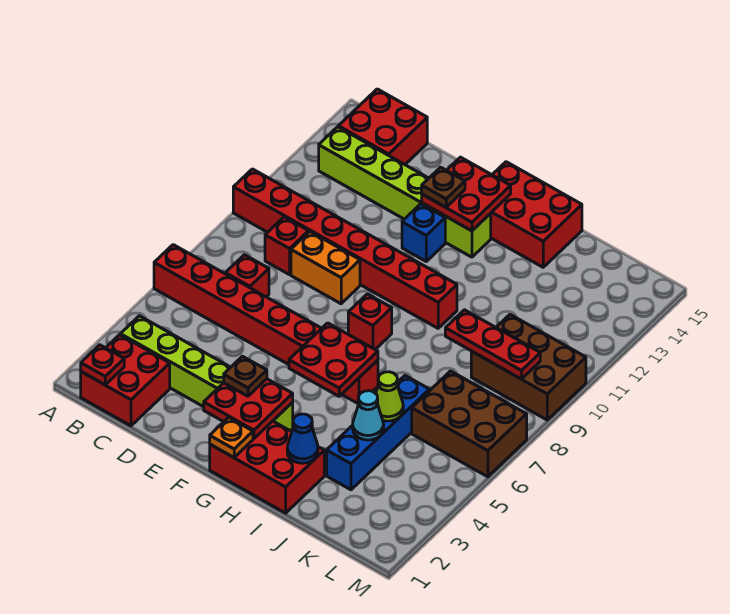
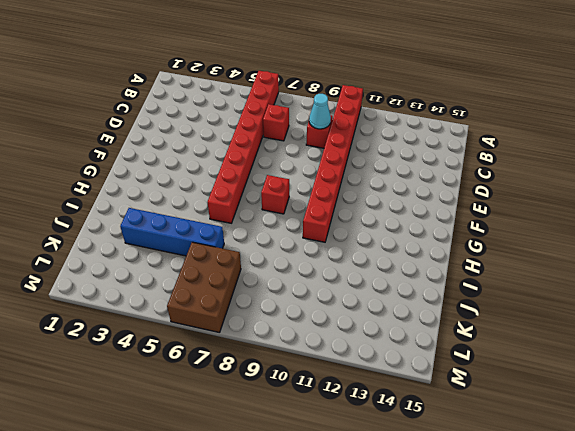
cyan 1x1 cone [309,94,331,129] -> cyan 1x1 cone moved to [353,391,384,440]
none -> red 2x2 brick [81,335,170,426]
none -> lime 1x6 brick [120,316,293,430]
none -> lime 1x6 brick [319,127,491,257]

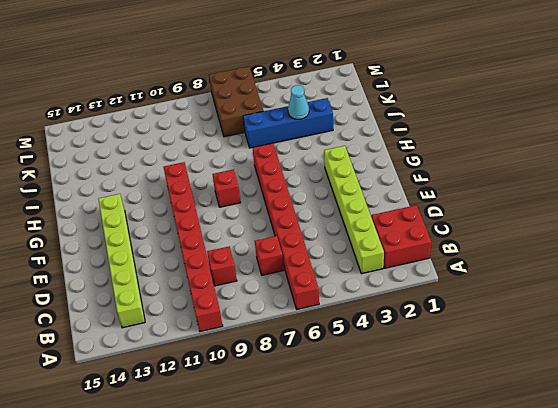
none -> red 2x2 brick [338,89,427,164]
none -> orange 1x2 brick [291,232,360,304]
none -> blue 1x1 brick [402,204,445,261]

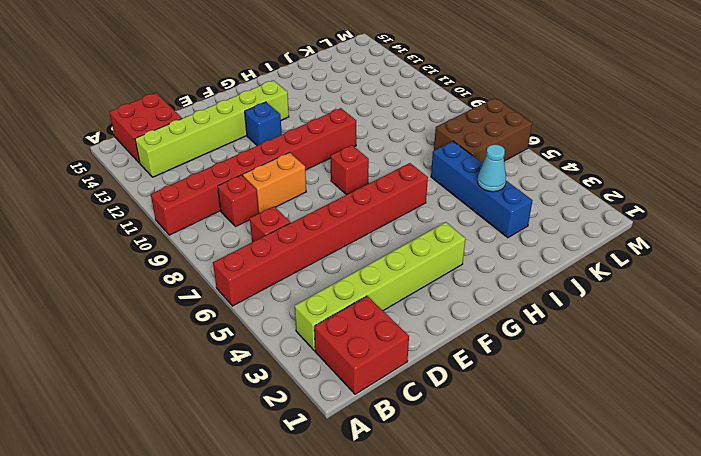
none -> red 2x3 brick [210,421,324,513]
none -> red 2x3 brick [491,162,582,267]
none -> brown 2x3 brick [471,315,586,420]

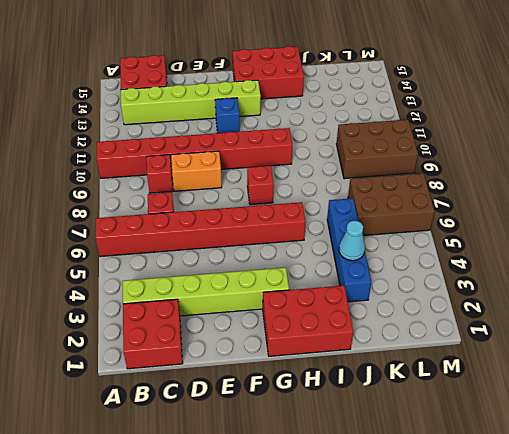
none -> red 1x1 plate [81,345,124,385]
none -> red 2x2 plate [204,379,293,439]
none -> red 2x2 plate [422,157,511,231]

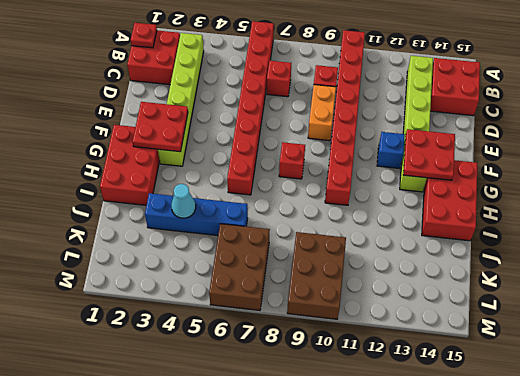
none -> orange 1x1 plate [210,417,253,457]
none -> red 2x2 plate [289,323,378,396]
none -> blue 1x1 cone [287,414,318,463]

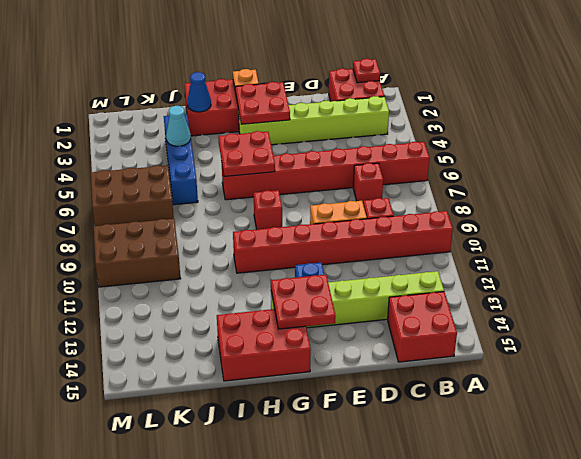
none -> lime 1x1 cone [376,372,403,421]
none -> red 1x3 plate [445,310,540,379]
none -> brown 1x1 plate [224,356,267,396]

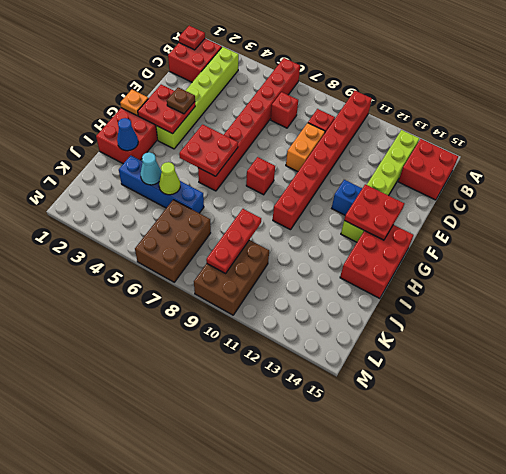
none -> brown 1x1 plate [422,167,465,207]

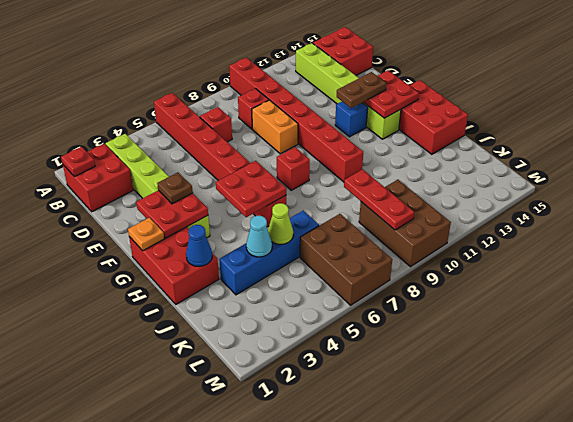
brown 1x2 plate [337,72,386,108] -> brown 1x1 plate [422,167,465,207]

